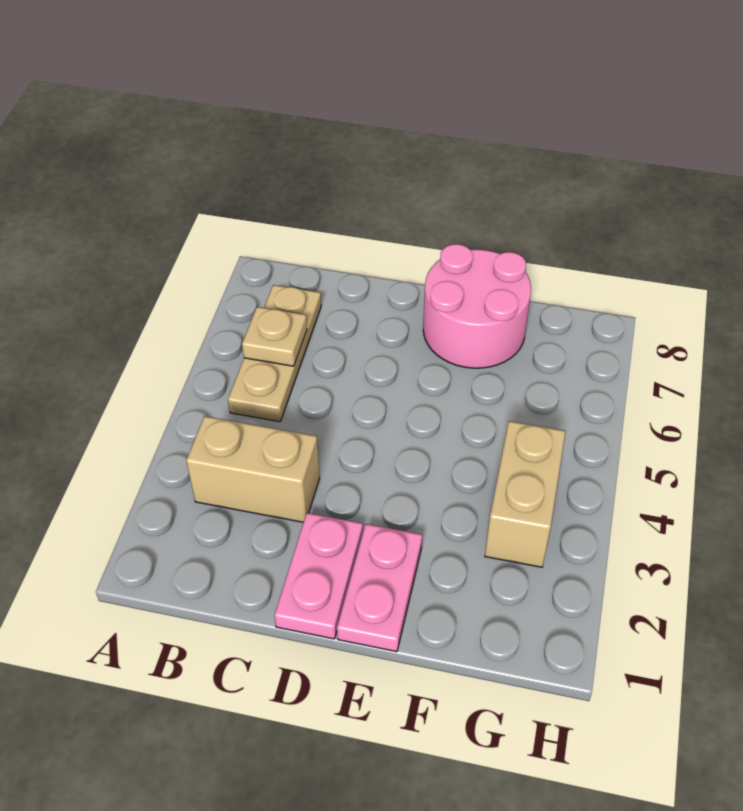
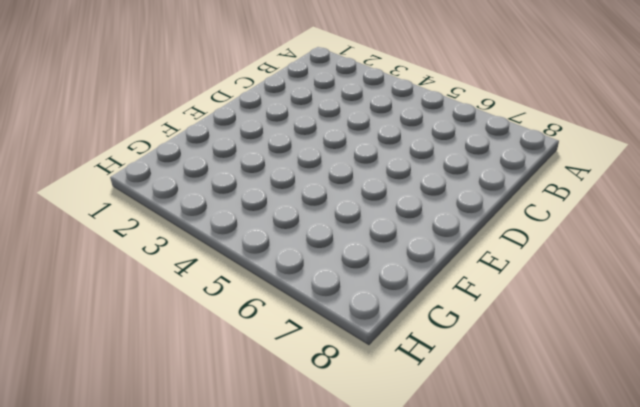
none -> tan 1x2 brick [186,416,320,522]
none -> tan 1x3 plate [228,285,321,422]

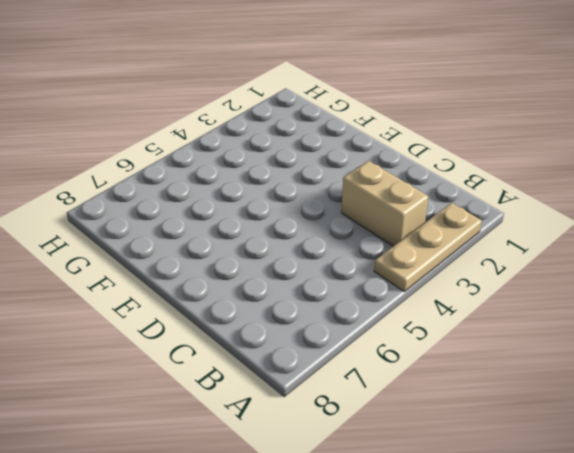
tan 1x3 plate [374,203,482,292] -> tan 1x3 plate moved to [228,285,321,422]
none -> pink 1x2 plate [274,513,363,639]
none -> pink 1x2 plate [337,524,422,652]

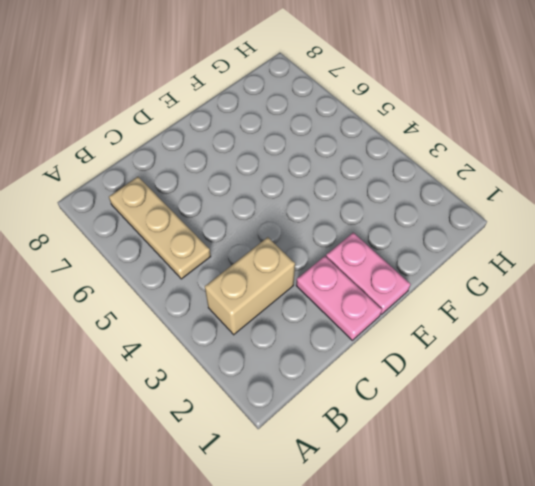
none -> pink 2x2 round brick [423,244,531,368]
none -> tan 1x2 brick [485,421,565,567]

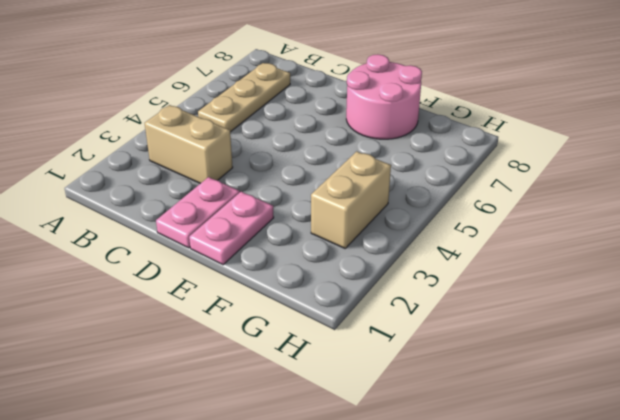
none -> tan 1x1 plate [242,307,307,366]

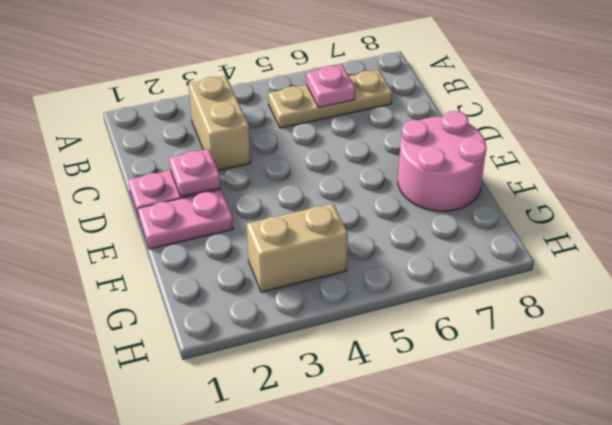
pink 1x1 plate [306,65,355,107] -> tan 1x1 plate [242,307,307,366]
pink 1x1 plate [169,149,221,197] -> none

